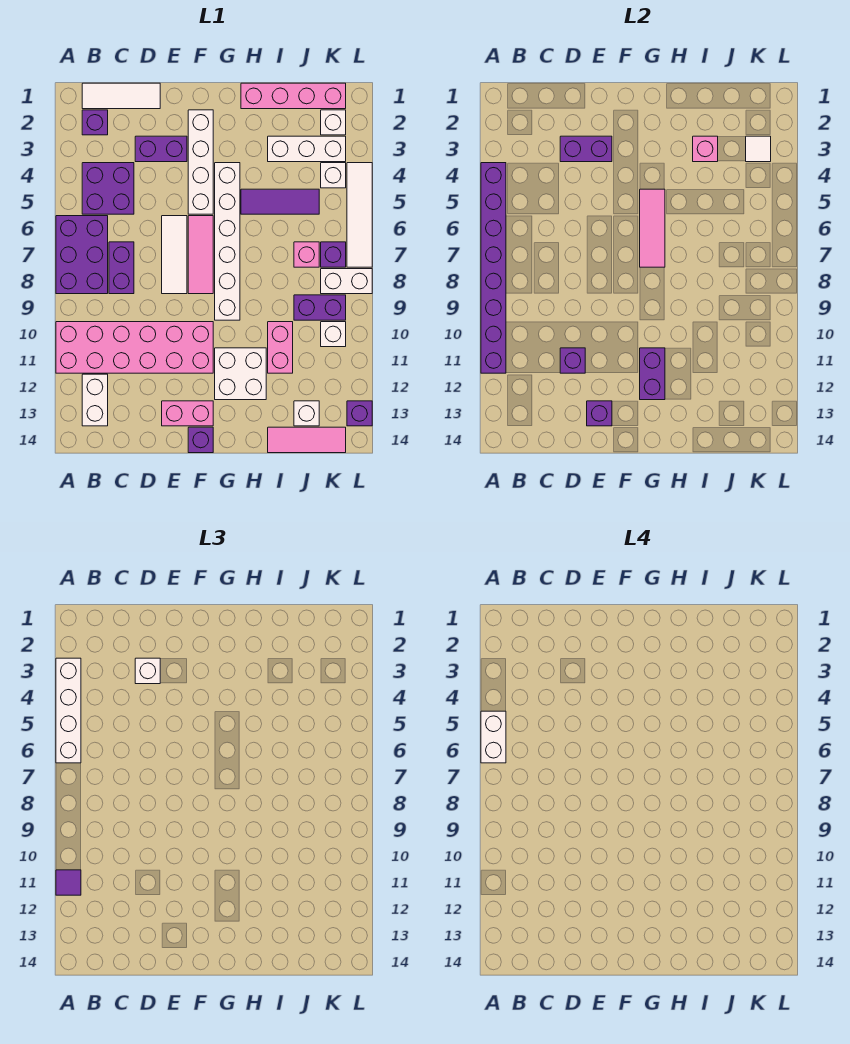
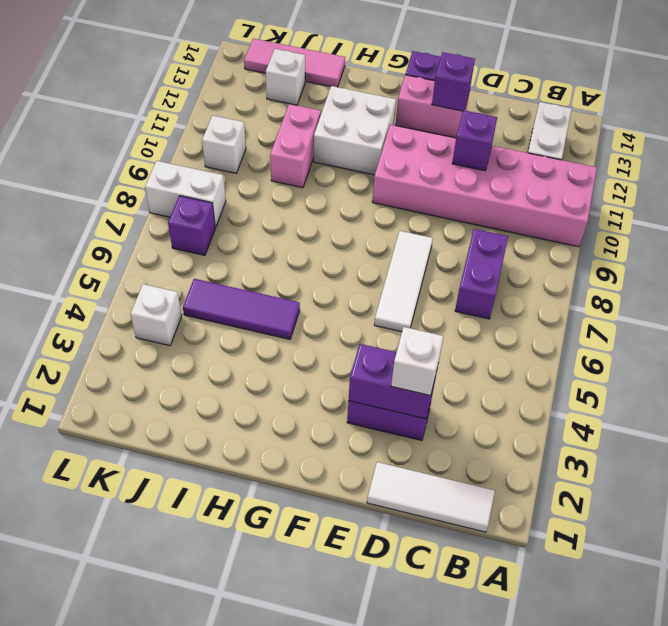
none -> purple 2x3 brick [56,216,108,294]
none -> purple 1x1 brick [82,110,108,135]
none -> purple 2x2 brick [82,163,134,214]
none -> white 1x4 brick [188,110,213,214]

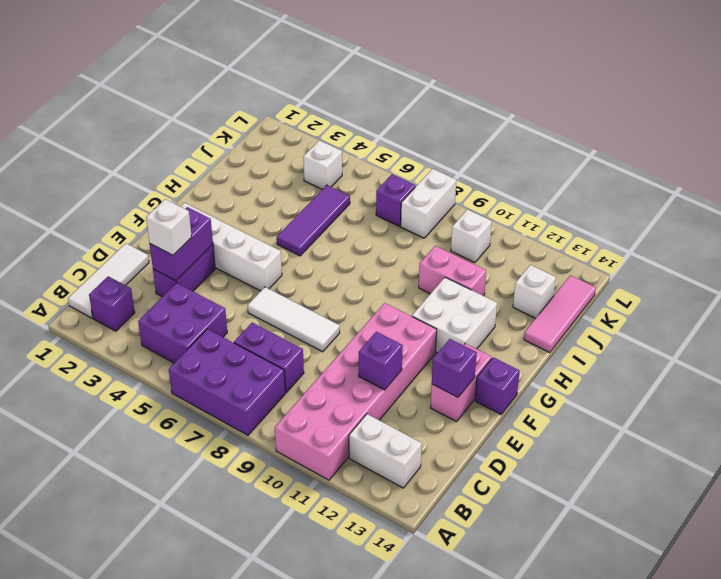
none -> pink 1x3 tile [188,216,213,294]
none -> white 1x6 brick [215,163,240,320]
none -> pink 1x4 brick [241,83,346,109]
none -> white 1x3 brick [268,136,346,162]

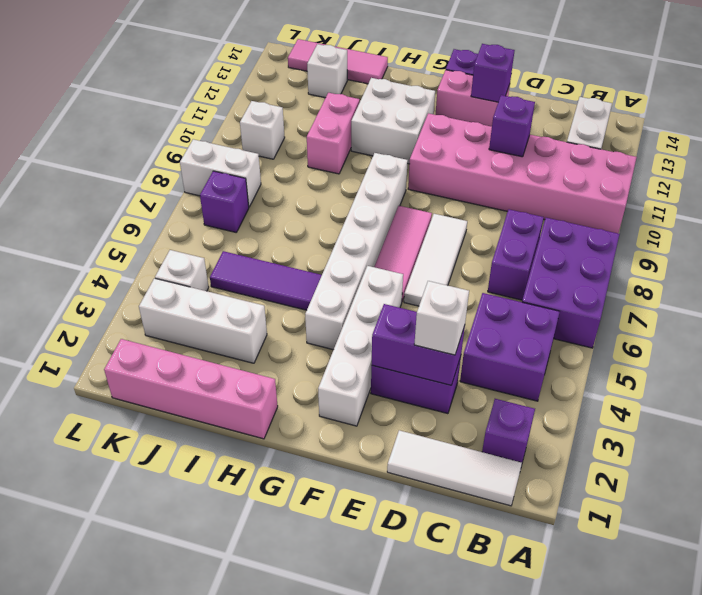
none -> pink 1x1 brick [294,242,319,267]
none -> purple 1x2 brick [294,295,346,320]
none -> white 1x1 brick [321,110,346,135]
none -> white 1x4 tile [347,163,372,267]

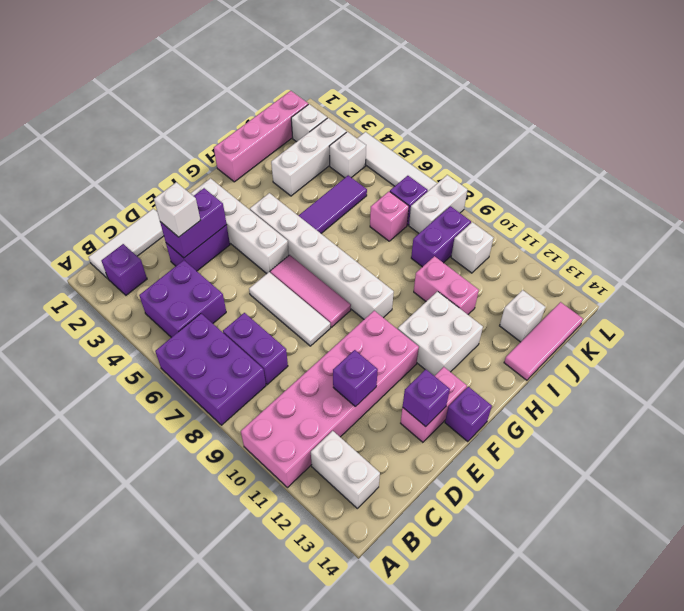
none -> purple 1x1 brick [347,401,372,426]
none -> purple 1x8 brick [481,163,506,373]
none -> pink 1x3 tile [640,189,665,267]
none -> purple 1x2 brick [640,348,665,400]

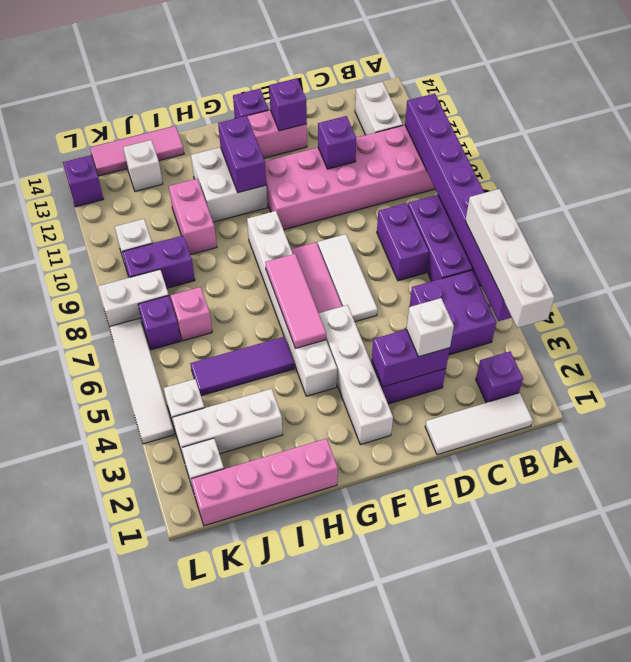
none -> pink 1x1 brick [693,136,718,162]
none -> white 1x1 tile [746,136,771,162]
none -> purple 1x1 tile [56,870,81,895]
none -> white 1x2 brick [481,711,506,763]

